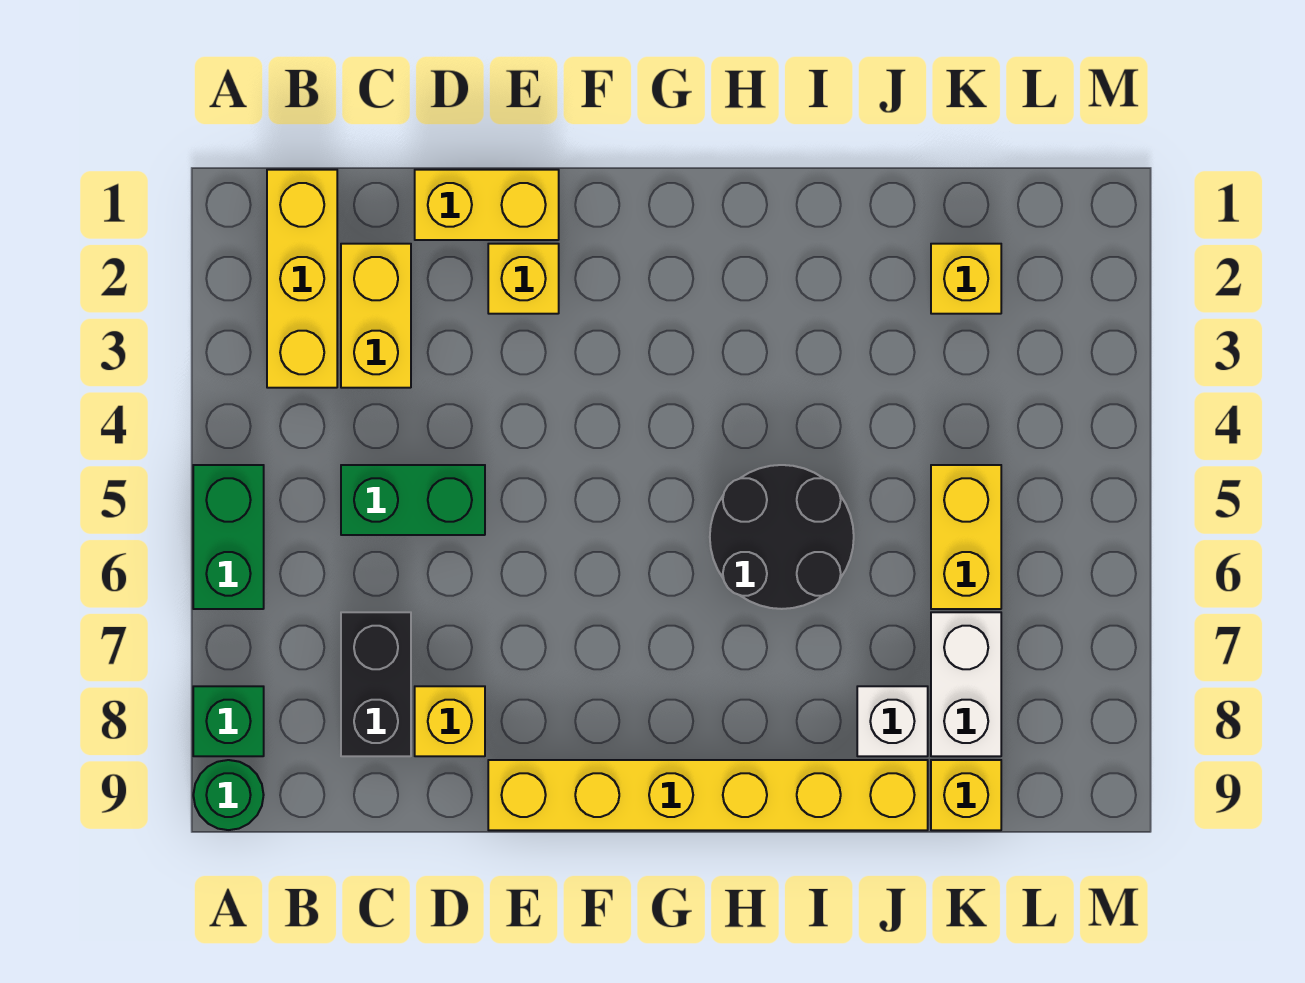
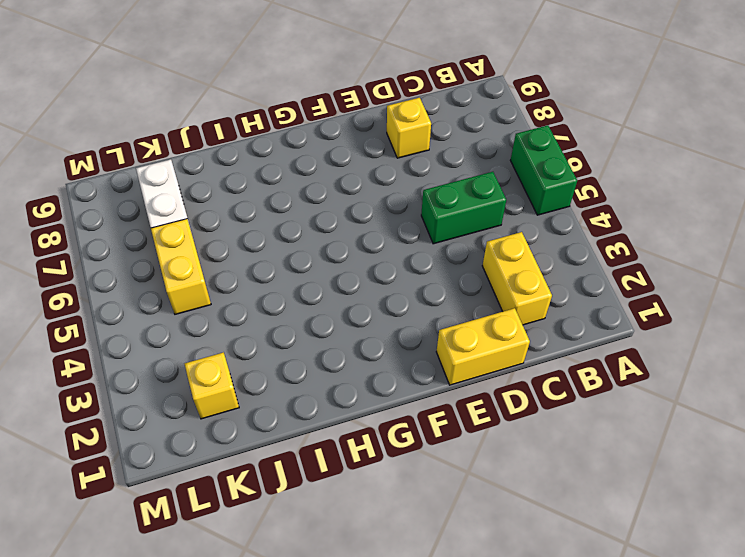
none -> green 1x1 brick [193,686,264,756]
none -> green 1x1 round brick [193,760,264,830]
none -> yellow 1x3 brick [267,170,337,388]

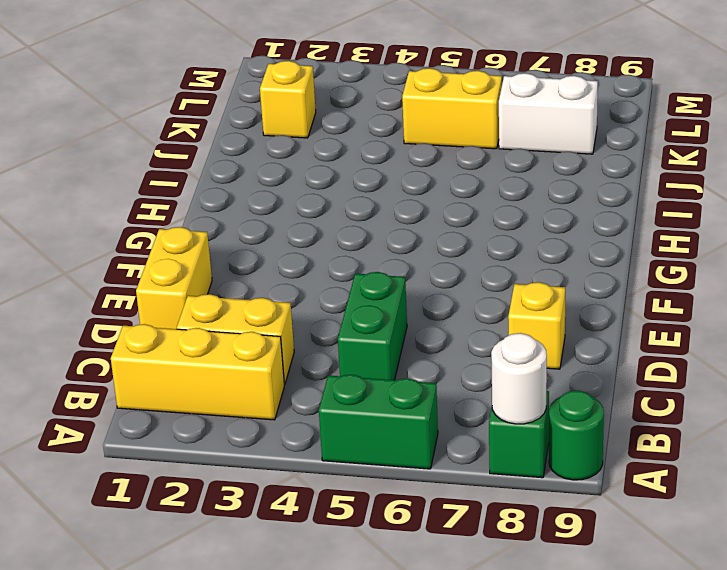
white 1x1 round brick [491,333,547,424] -> none
none -> black 1x2 brick [341,612,411,756]
none -> yellow 1x1 brick [488,244,559,314]
none -> yellow 1x6 brick [488,760,928,830]

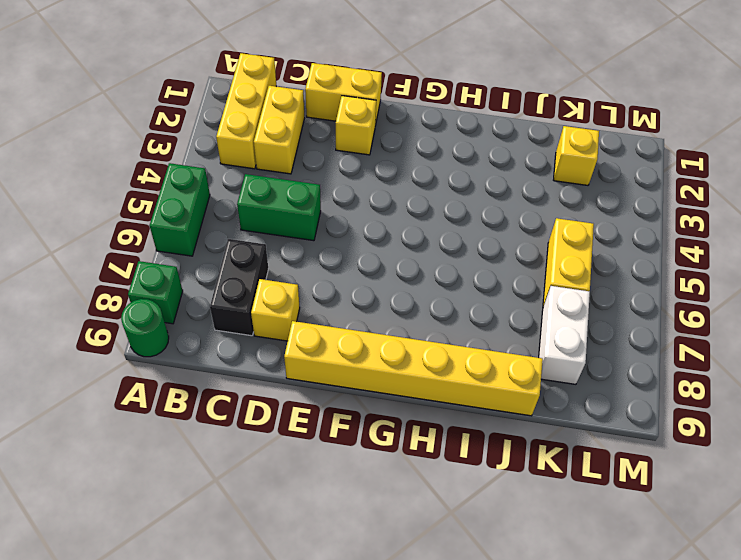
none -> black 2x2 round brick [710,465,854,609]
none -> white 1x1 brick [857,686,928,756]
none -> yellow 1x1 brick [931,760,1001,830]

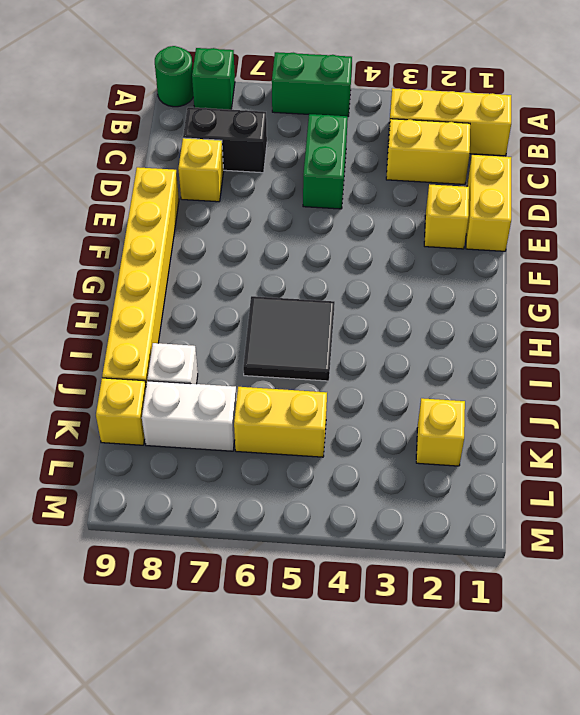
black 2x2 tile [243,296,335,381] -> black 2x2 round brick [710,465,854,609]

